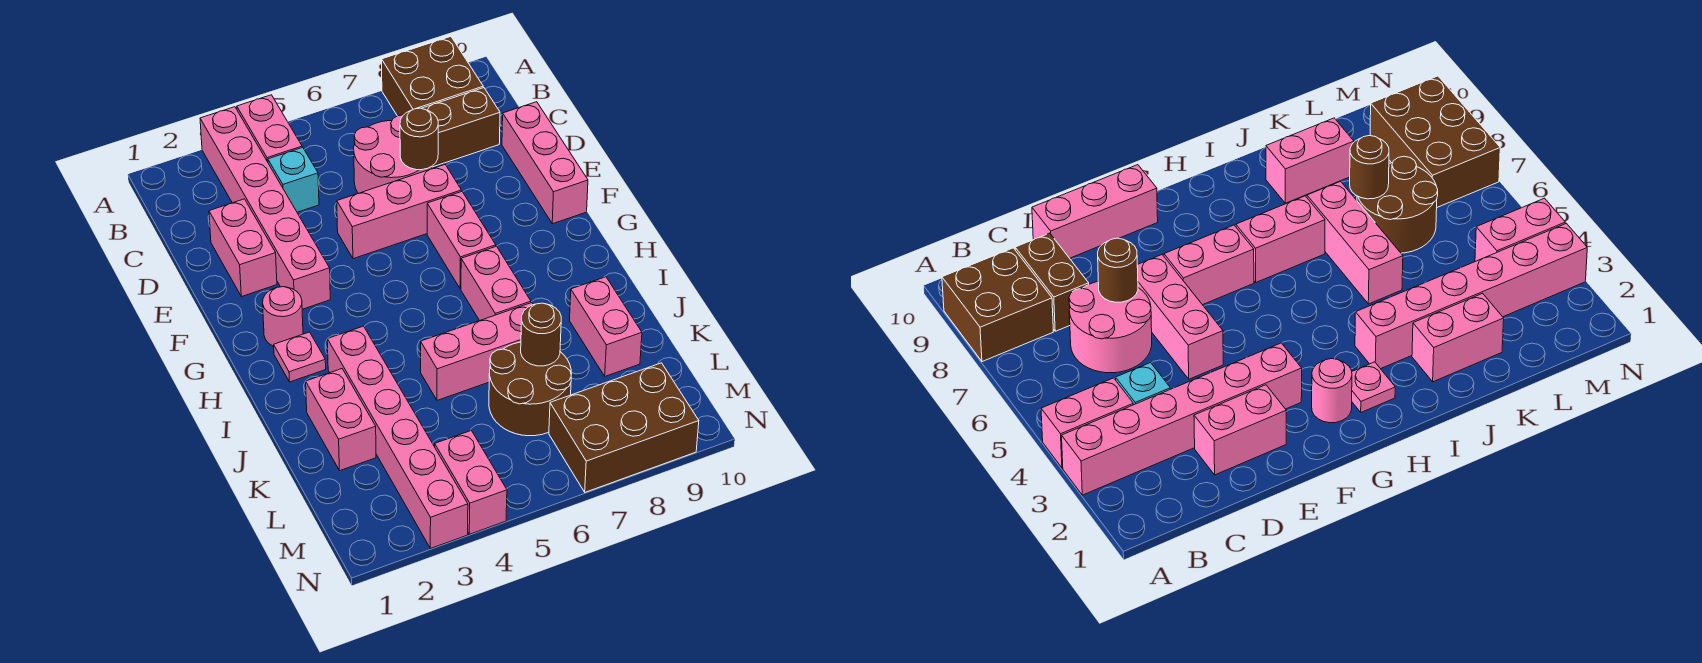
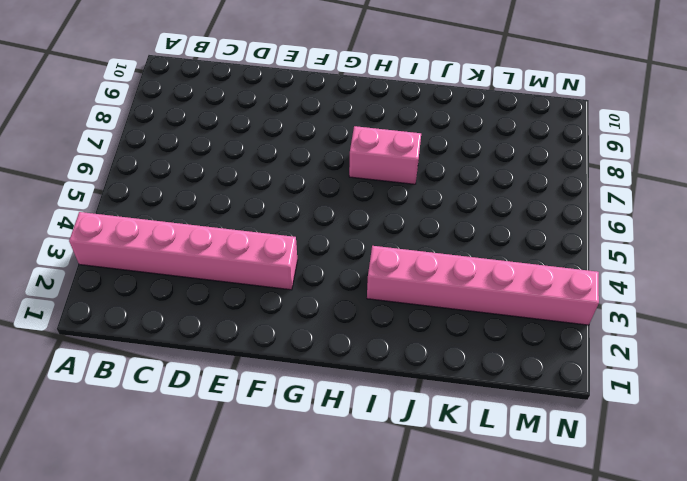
none -> pink 1x2 brick [237,95,302,162]
none -> brown 2x2 brick [382,36,483,116]
none -> cyan 1x1 brick [268,147,319,212]

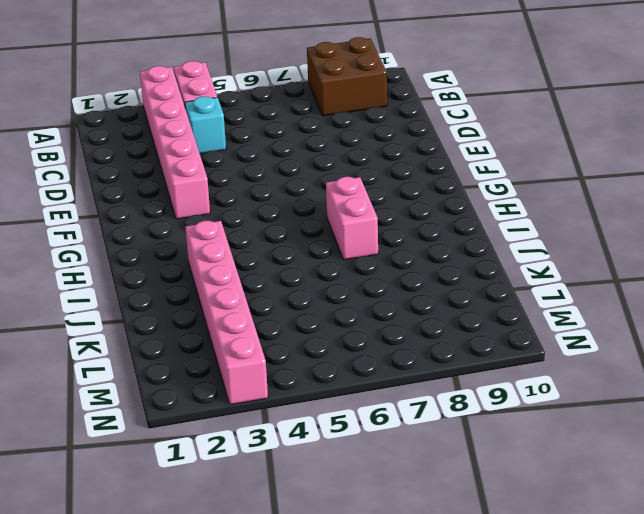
none -> pink 2x2 round brick [354,115,432,194]
none -> brown 1x2 brick [422,88,500,167]
none -> pink 1x2 brick [209,199,277,297]

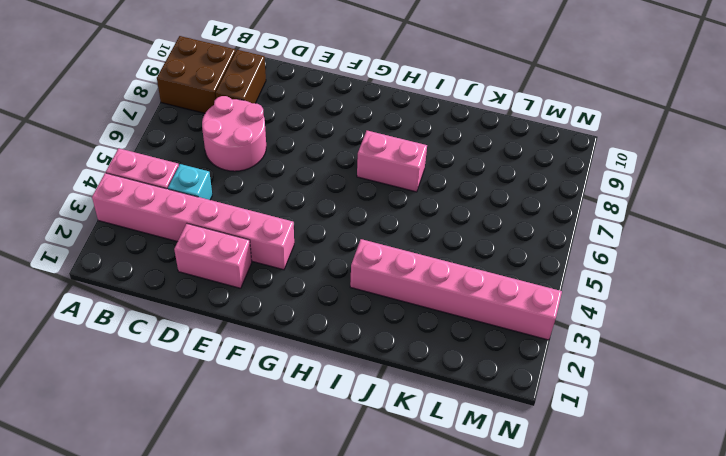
none -> pink 1x3 brick [502,102,588,224]
none -> pink 1x3 brick [337,165,461,259]
none -> pink 1x2 brick [427,191,496,289]

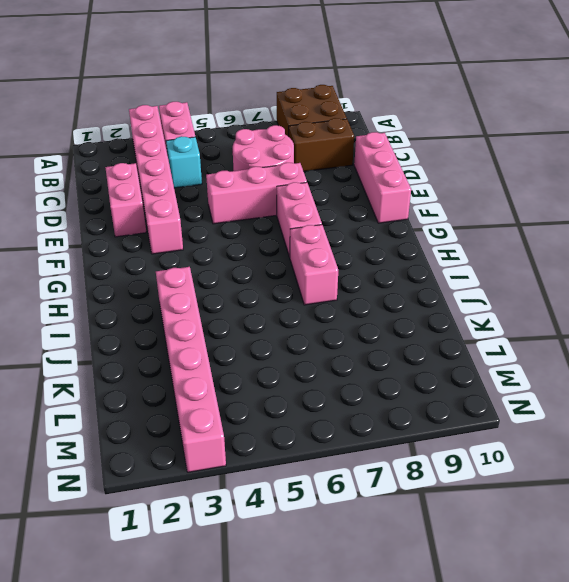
none -> pink 1x1 round brick [263,287,303,347]
none -> pink 1x1 plate [274,332,326,382]
none -> pink 1x2 brick [306,369,376,471]

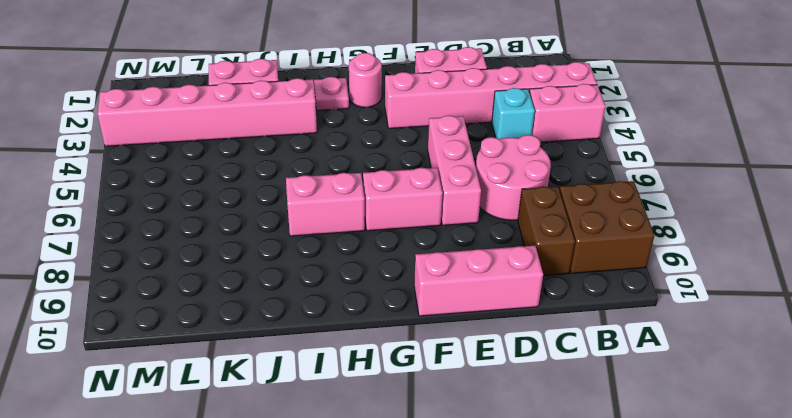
none -> pink 1x3 brick [421,303,533,400]
none -> pink 1x2 brick [570,277,642,376]
none -> brown 2x2 round brick [489,342,571,436]

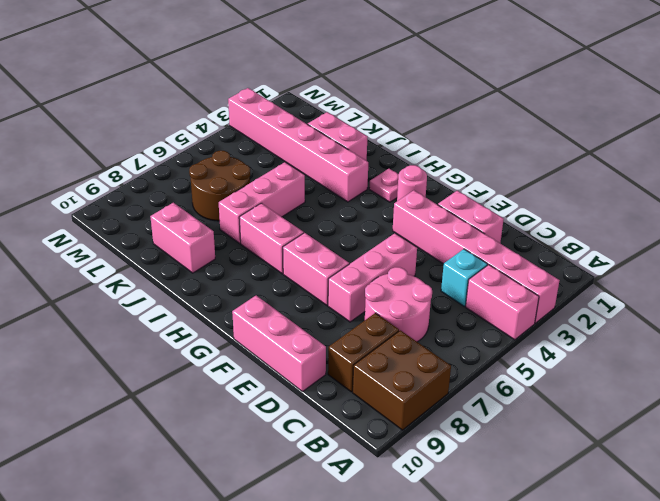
none -> pink 1x2 brick [435,431,507,534]
none -> brown 2x3 brick [549,363,699,492]
none -> brown 1x1 round brick [400,108,438,170]

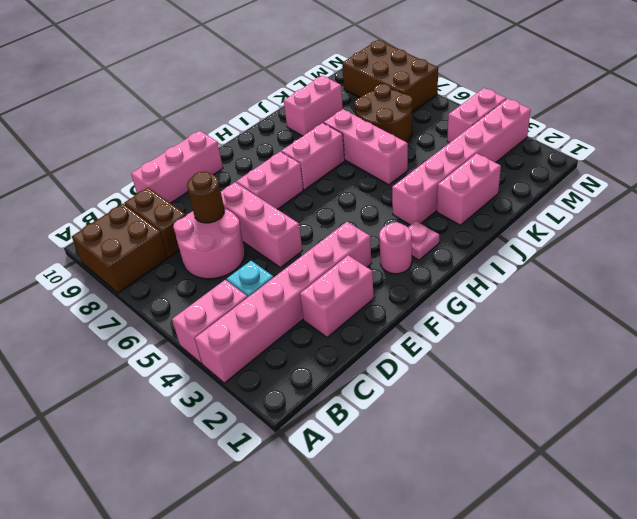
none -> brown 1x1 round brick [521,303,561,366]

